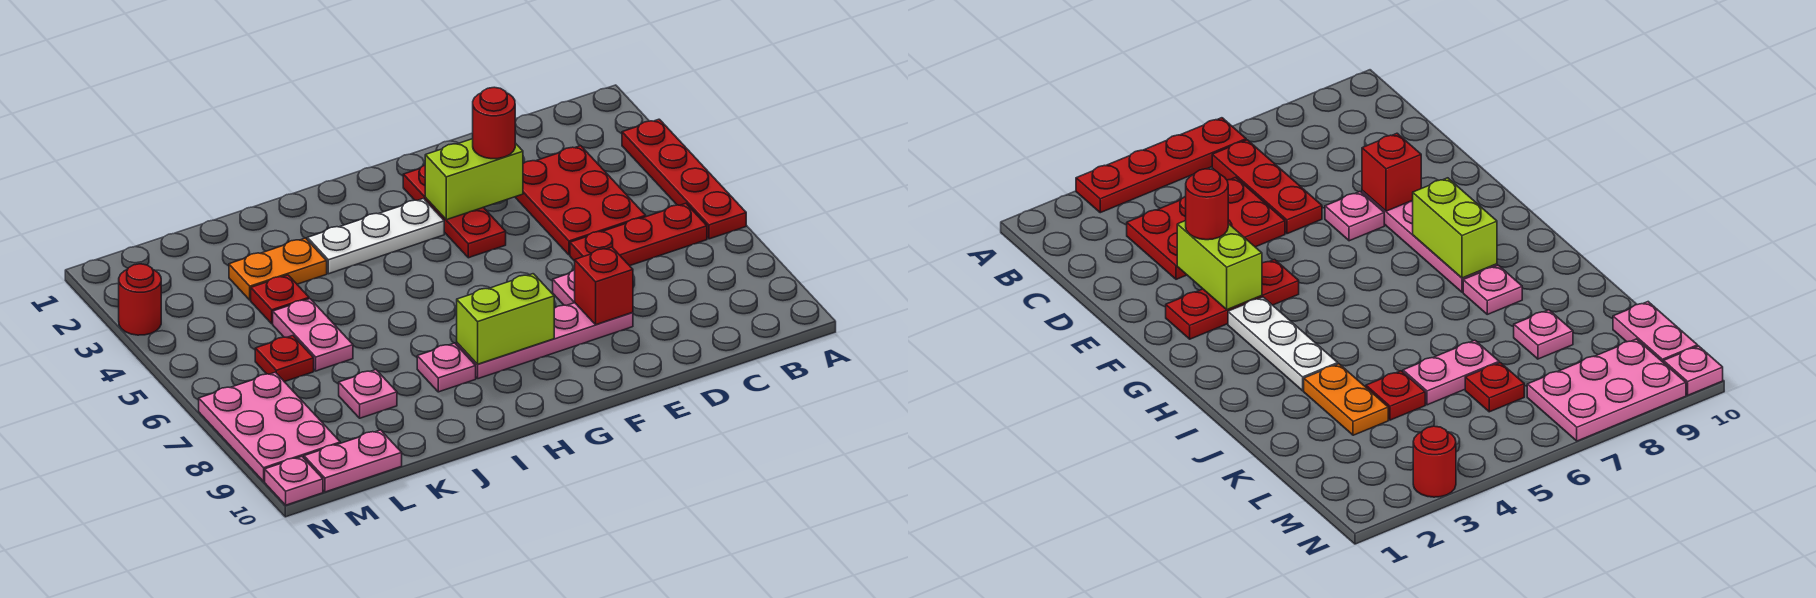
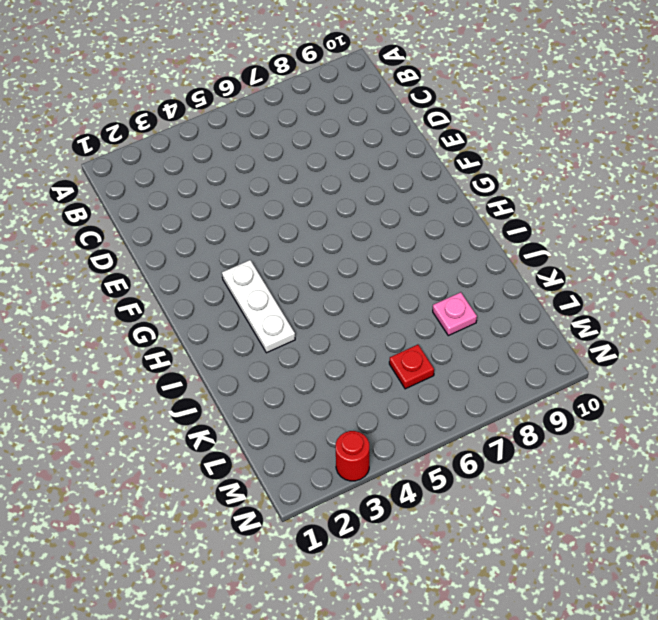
none -> red 1x4 plate [622,119,746,239]
none -> red 1x3 plate [570,203,707,266]
none -> red 2x3 plate [515,146,646,255]

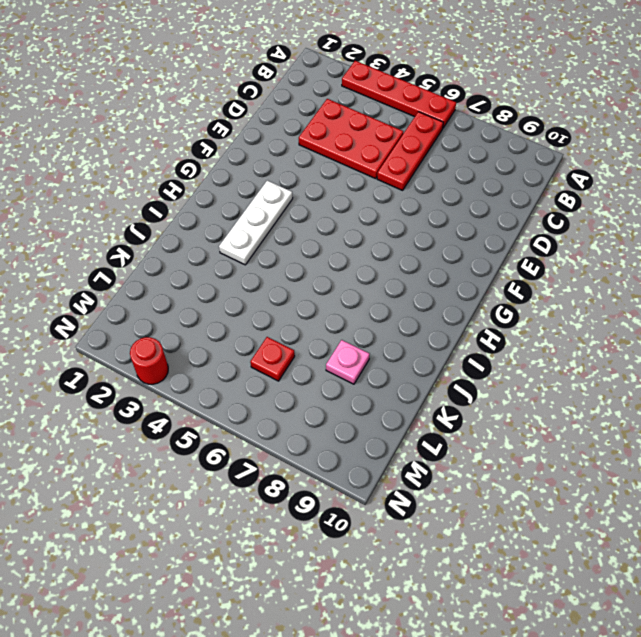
none -> pink 1x1 plate [553,270,575,306]
none -> pink 1x4 plate [457,303,633,379]
none -> red 1x3 plate [403,165,506,258]

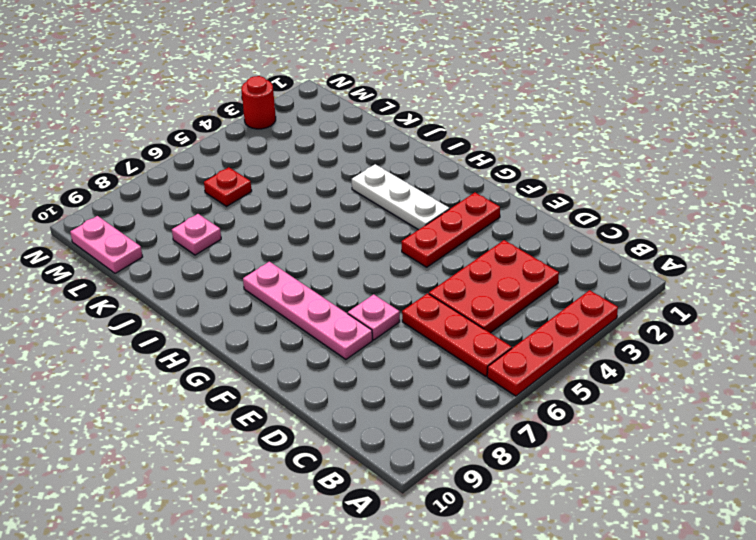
none -> pink 1x1 plate [417,343,476,392]
none -> orange 1x2 plate [229,238,327,300]
none -> red 1x1 plate [251,275,309,324]

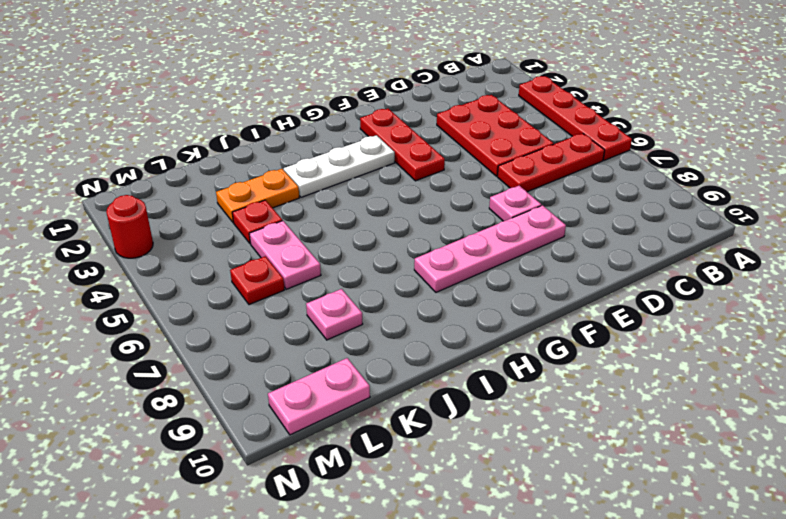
none -> pink 1x1 plate [417,343,476,392]
none -> pink 2x3 plate [199,372,340,481]
none -> pink 1x1 plate [265,457,323,505]

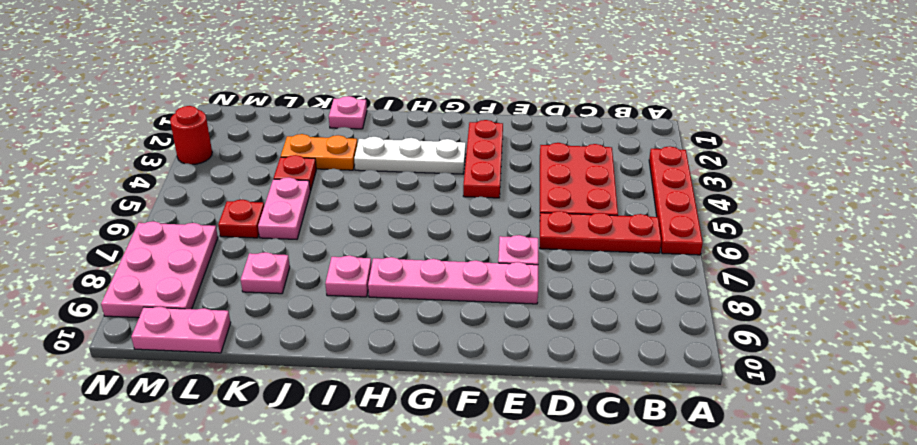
pink 1x1 plate [329,96,367,129] -> pink 1x1 plate moved to [265,457,323,505]
none -> lime 1x2 brick [425,139,523,220]
none -> red 1x1 brick [575,247,633,325]
none -> lime 1x2 brick [457,274,554,364]

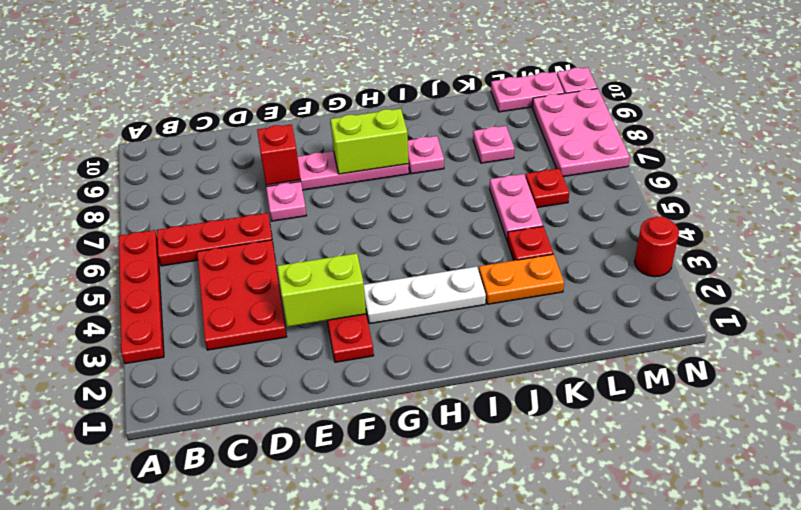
none -> red 1x1 round brick [473,87,515,159]

